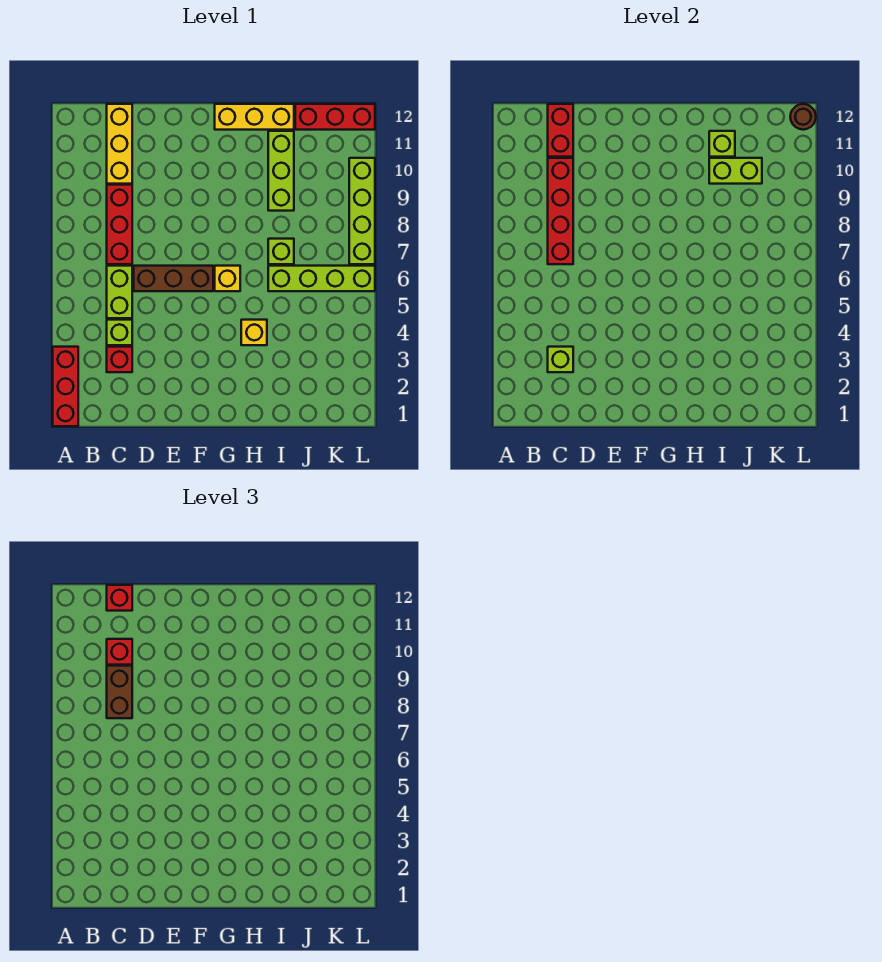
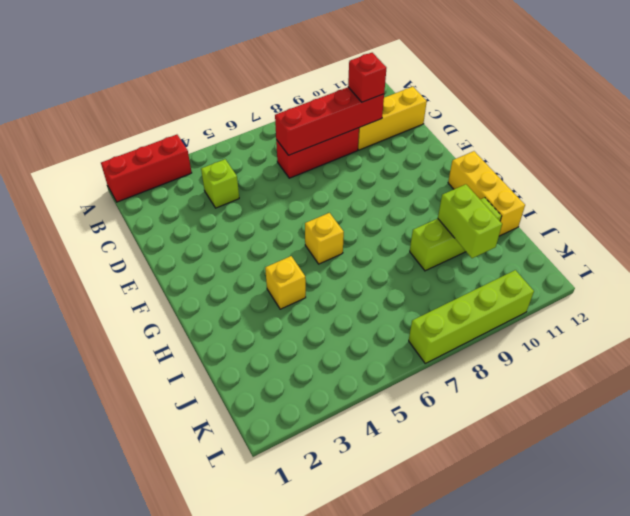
none -> red 1x1 brick [107,347,132,372]
none -> lime 1x2 brick [107,266,132,318]
none -> brown 1x3 brick [134,266,213,291]

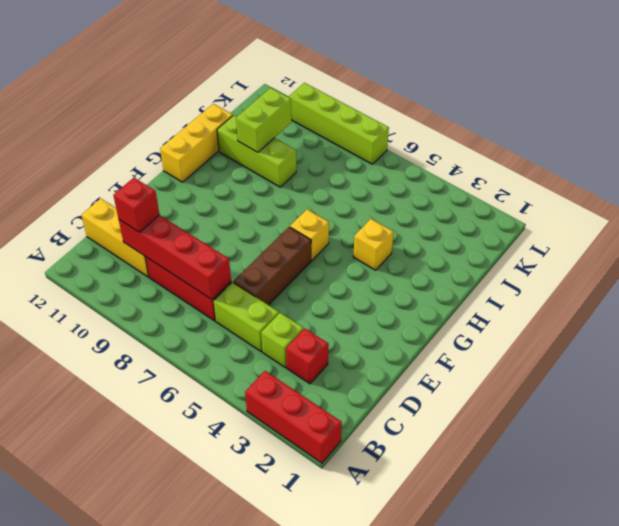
none -> lime 1x4 brick [268,266,375,291]
none -> lime 1x1 brick [268,239,294,264]
none -> red 1x3 brick [295,104,375,130]

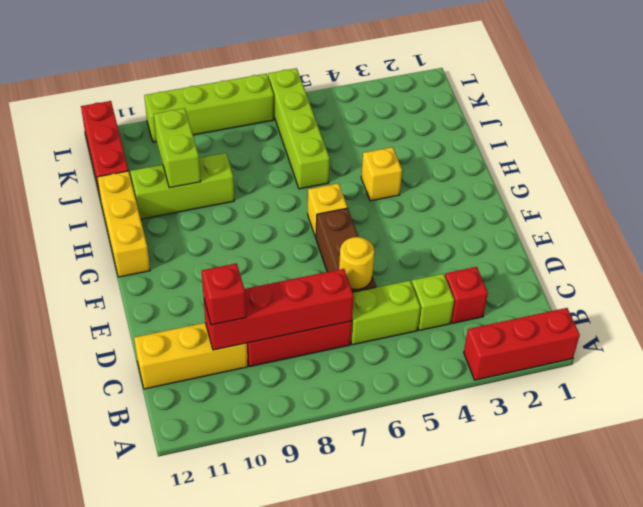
yellow 1x1 round brick [339,237,374,289] -> none
none -> lime 1x1 brick [268,239,294,264]
none -> lime 1x1 brick [548,347,573,372]
none -> red 1x2 brick [548,104,573,157]

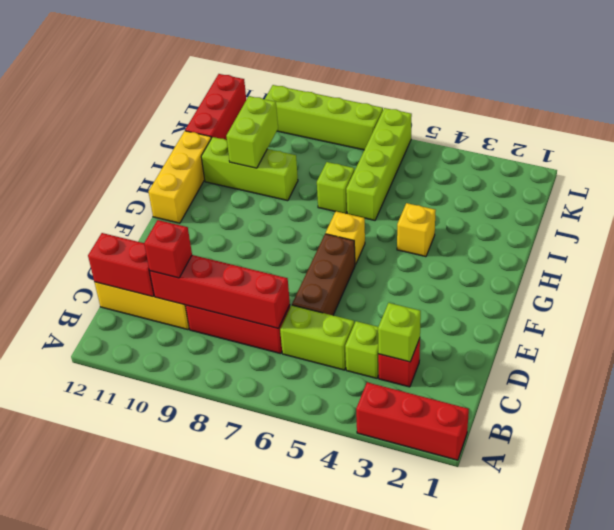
none -> lime 1x1 brick [709,131,735,157]
none -> brown 1x1 round brick [790,104,816,130]
none -> brown 1x2 brick [107,666,132,718]

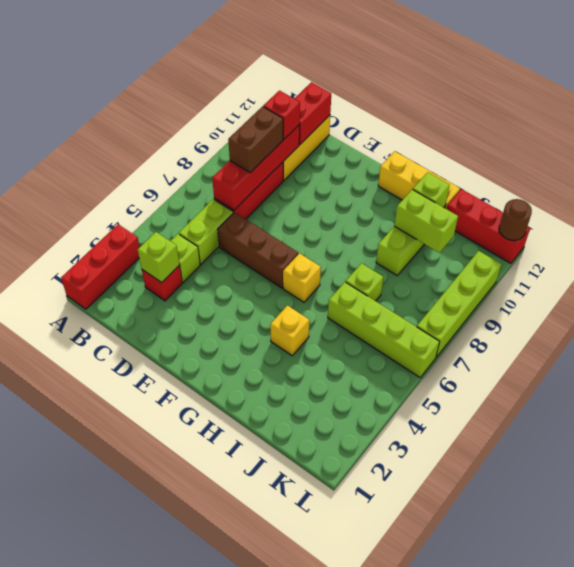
none -> red 1x1 brick [107,585,132,611]

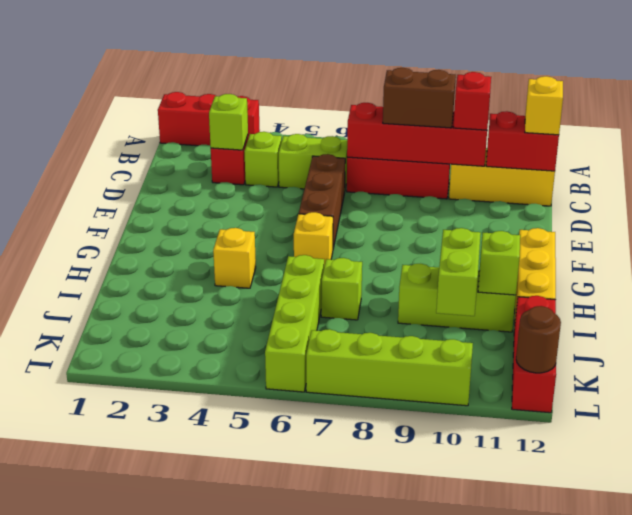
yellow 1x1 brick [525,76,563,135] -> red 1x1 brick [107,585,132,611]

